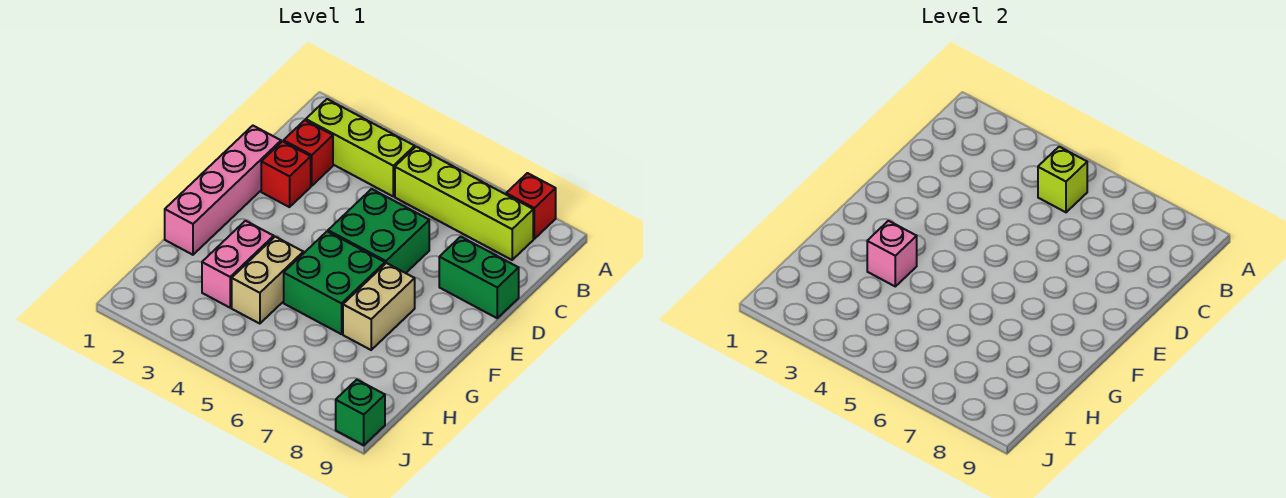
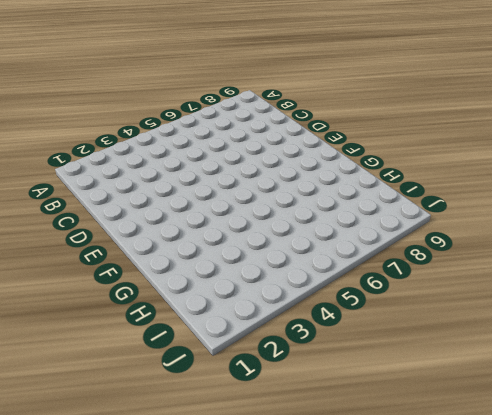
none -> red 1x1 brick [506,173,556,239]
none -> lime 1x3 brick [306,99,415,196]
none -> lime 1x4 brick [395,147,533,260]

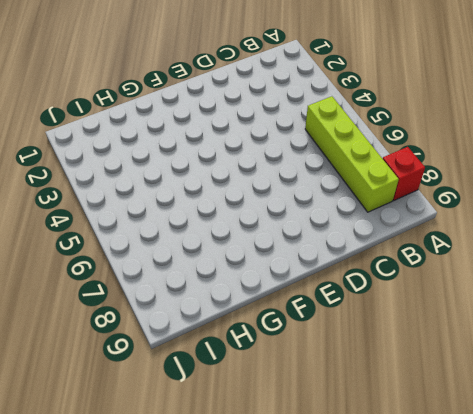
none -> lime 1x3 brick [306,99,415,196]
none -> red 1x1 brick [284,120,333,186]
none -> pink 1x4 brick [165,126,281,255]

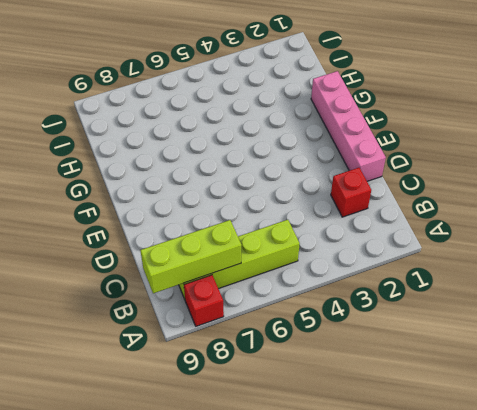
lime 1x3 brick [140,220,242,293] -> lime 1x3 brick moved to [306,99,415,196]
none -> red 1x1 brick [261,141,311,207]
none -> green 2x2 brick [328,189,429,273]
none -> green 1x2 brick [439,237,519,318]

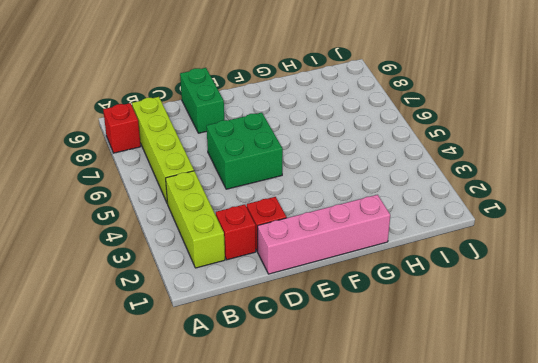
none -> green 2x2 brick [284,231,385,334]
none -> tan 1x2 brick [343,263,415,350]
none -> pink 1x2 brick [202,221,274,308]

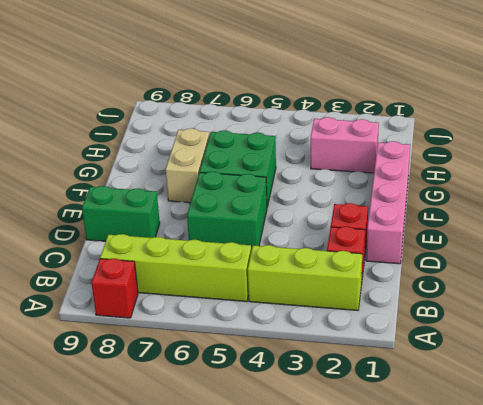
pink 1x2 brick [311,117,379,173] -> pink 1x2 brick turned to [202,221,274,308]
none -> tan 1x2 brick [232,237,303,324]
none -> green 1x1 brick [336,380,385,445]
none -> lime 1x1 brick [1038,147,1087,212]

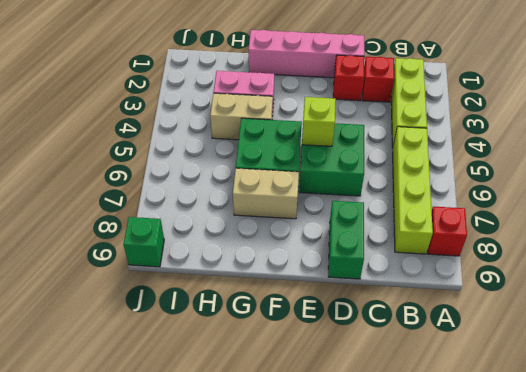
lime 1x1 brick [302,97,336,146] -> lime 1x1 brick moved to [1038,147,1087,212]
none -> pink 1x1 brick [867,221,917,286]

